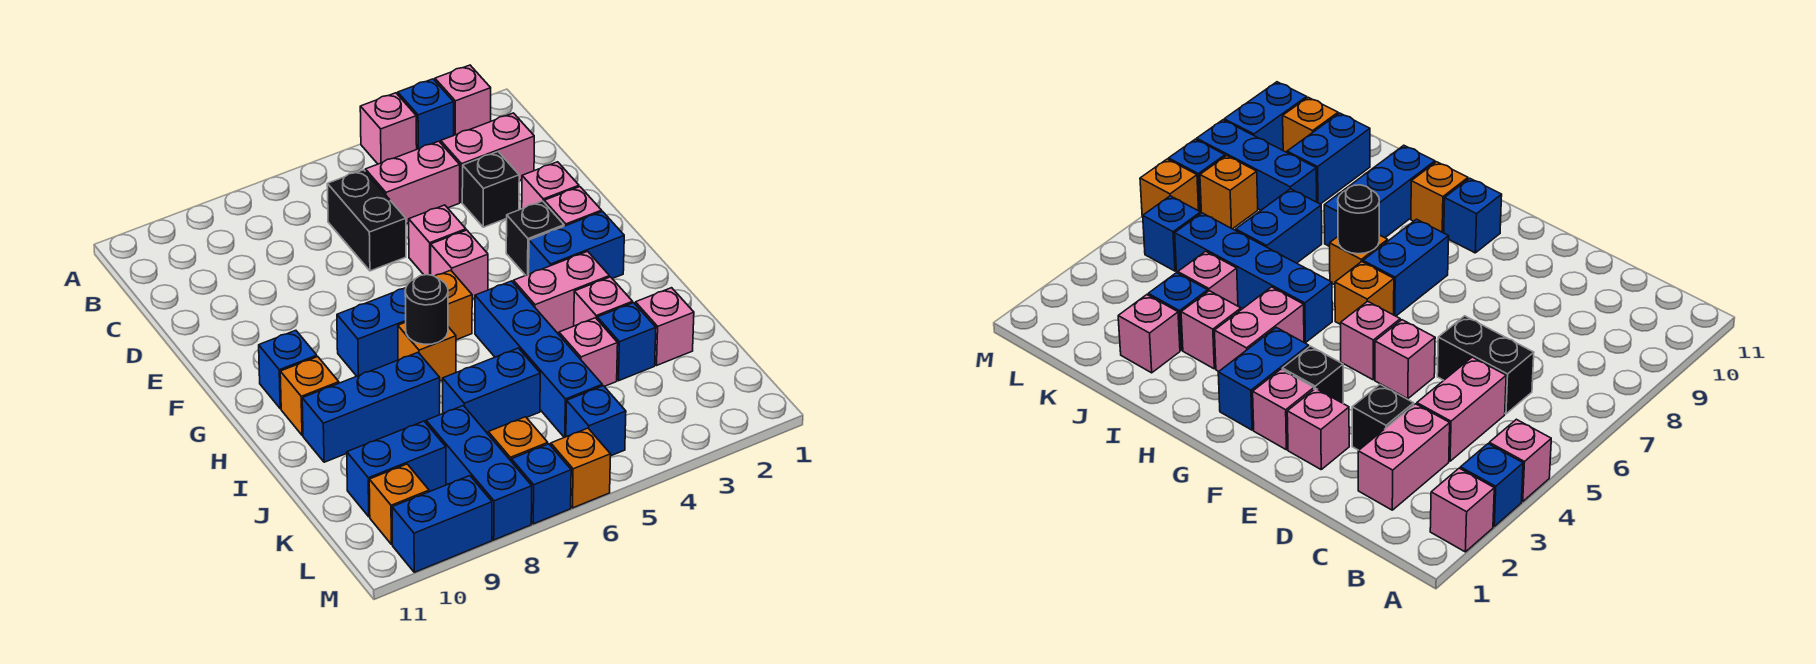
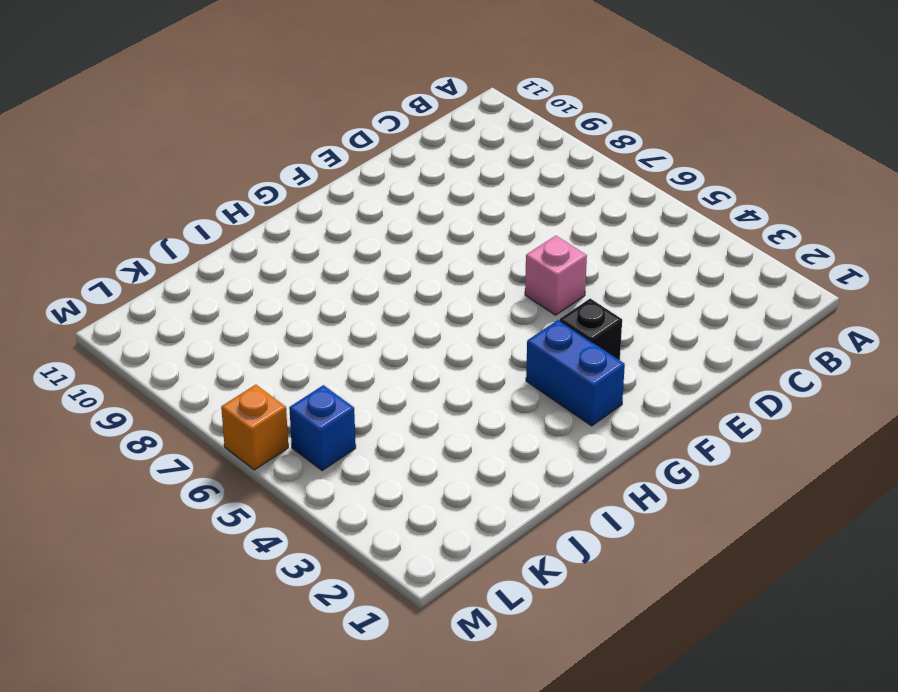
none -> pink 1x1 brick [435,65,491,135]
none -> blue 1x1 brick [398,79,454,149]
none -> pink 1x1 brick [360,93,417,164]
none -> pink 1x2 brick [441,113,534,203]

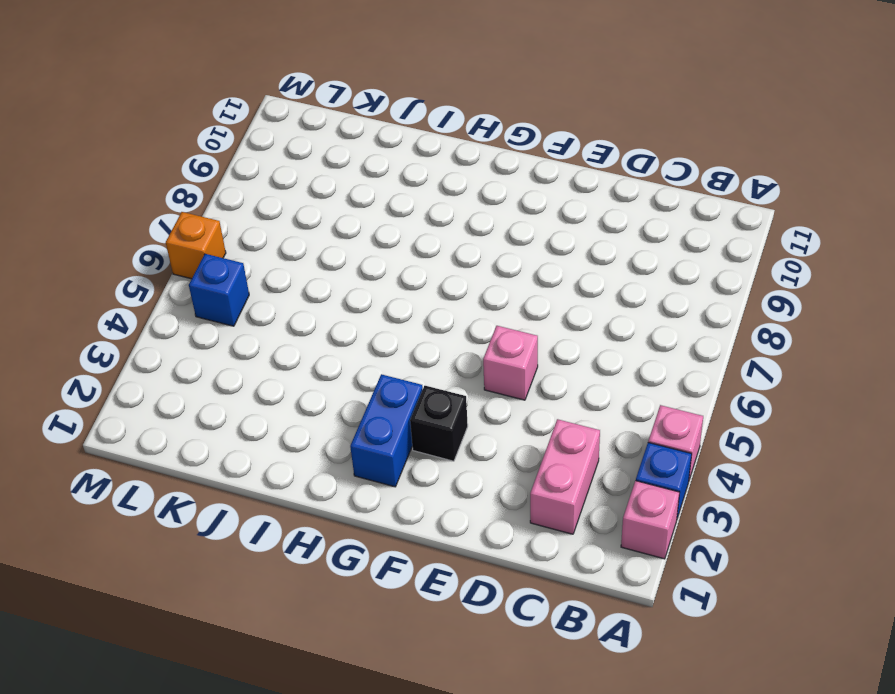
none -> pink 1x2 brick [365,141,460,224]
none -> black 1x2 brick [327,170,406,271]
none -> black 1x1 brick [462,152,519,227]
none -> pink 1x1 brick [522,162,579,209]

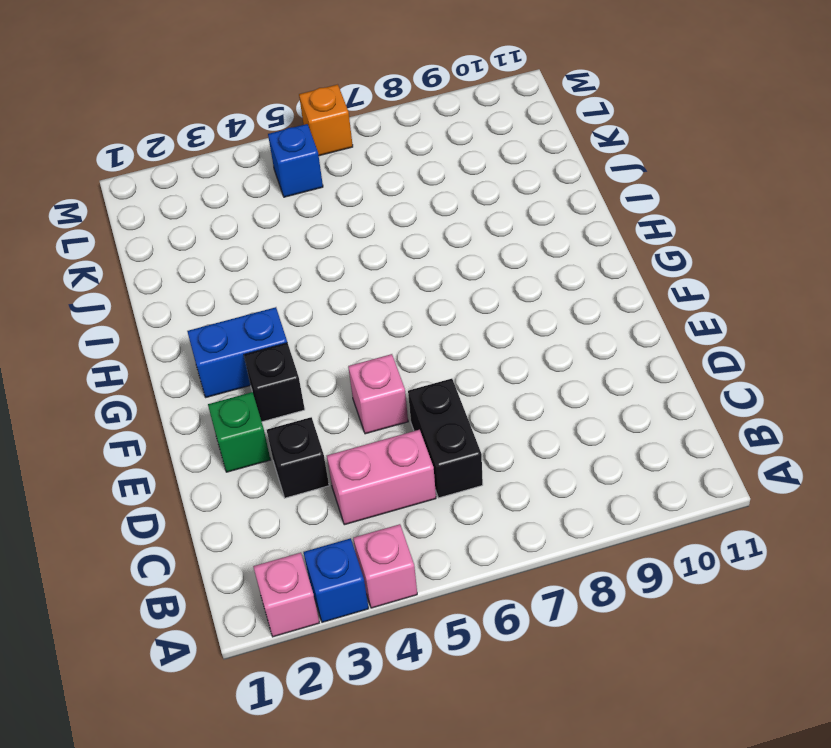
green 1x1 brick [208,392,270,472] -> pink 1x1 brick [522,162,579,209]
none -> pink 1x2 brick [441,113,534,203]
none -> pink 1x1 brick [544,187,602,226]
none -> pink 1x1 brick [431,230,488,299]
none -> orange 1x1 brick [435,270,472,340]

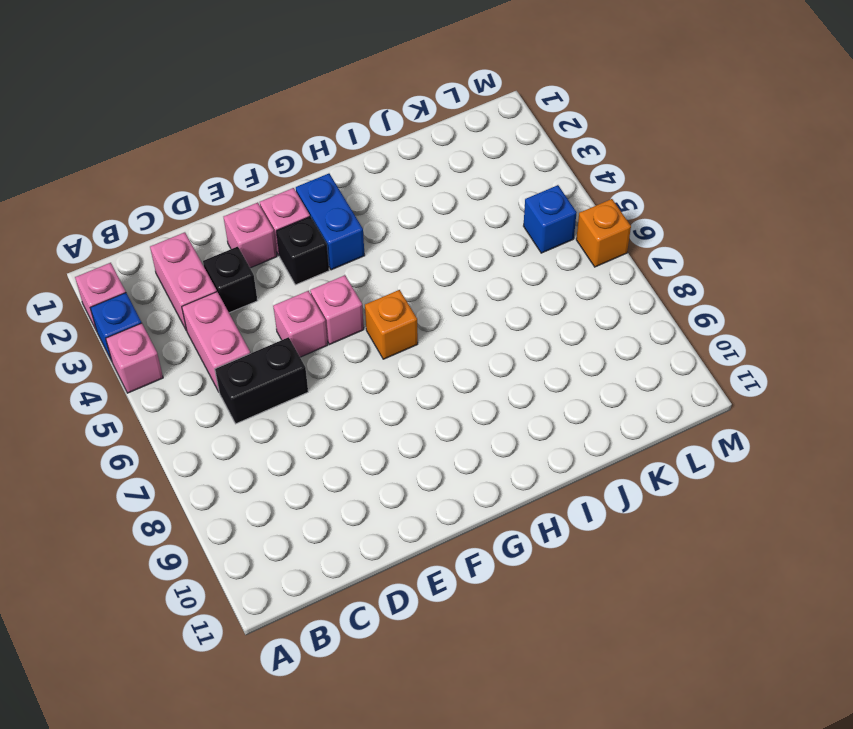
none -> blue 1x2 brick [337,288,406,376]
none -> blue 1x1 brick [259,330,317,409]
none -> pink 1x2 brick [513,251,609,334]
none -> blue 1x4 brick [475,281,602,437]

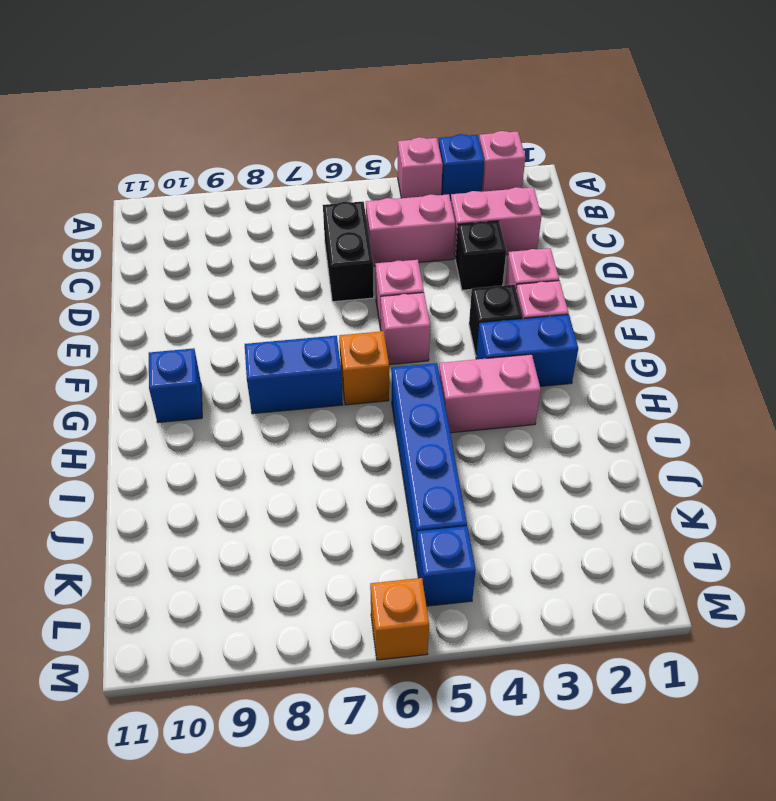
none -> orange 1x1 brick [398,322,456,381]
none -> orange 1x1 brick [280,357,339,435]
none -> pink 1x1 brick [574,277,633,326]
none -> blue 1x3 brick [302,353,440,462]

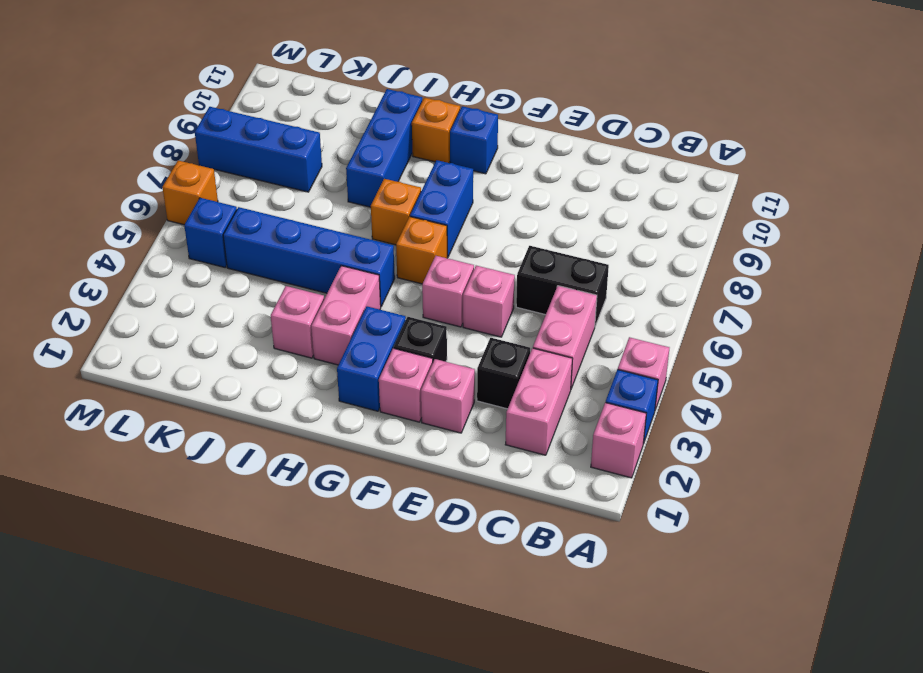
none -> pink 1x1 brick [635,288,694,365]
none -> blue 1x1 brick [597,303,656,381]
none -> pink 1x1 brick [559,318,618,386]
none -> blue 1x2 brick [443,348,540,433]

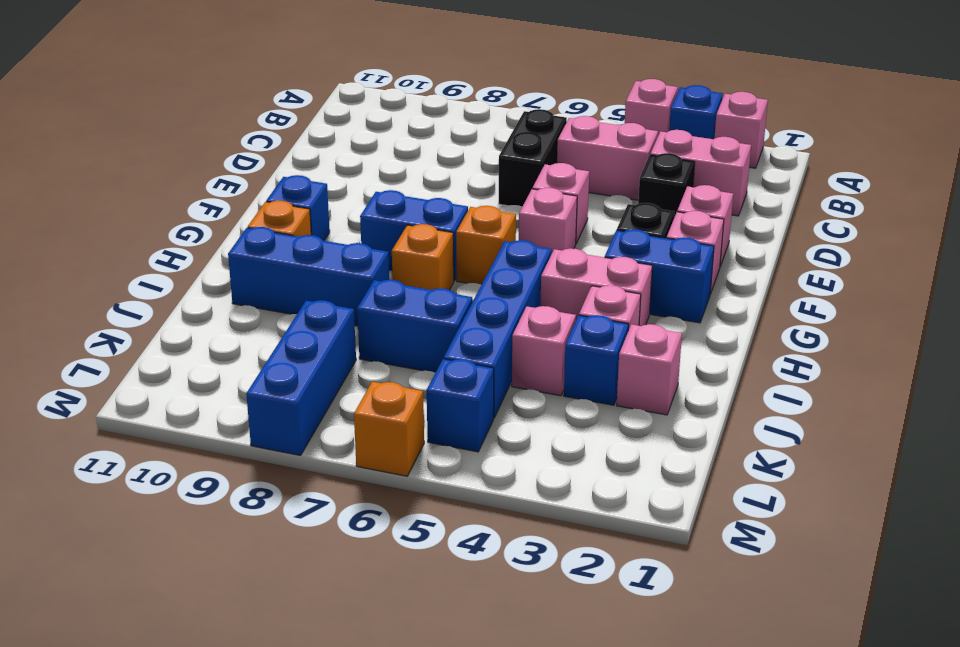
none -> blue 1x2 brick [347,421,446,517]
none -> orange 1x1 brick [488,417,548,461]
none -> orange 1x1 brick [369,464,429,544]
none -> blue 1x1 brick [511,444,571,524]

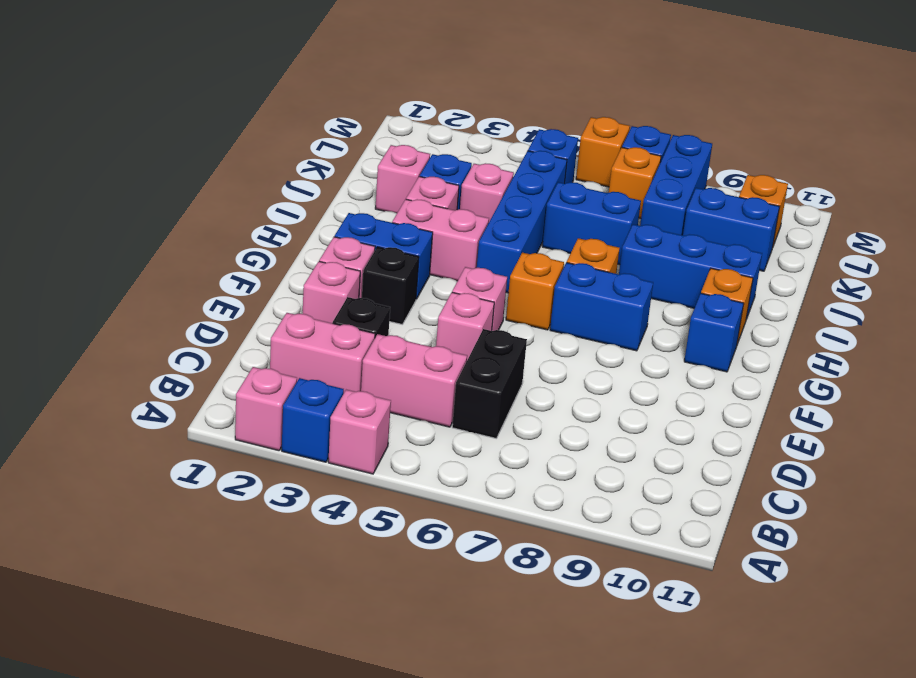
none -> blue 1x2 brick [392,476,492,572]
none -> black 1x1 round brick [405,275,448,344]

